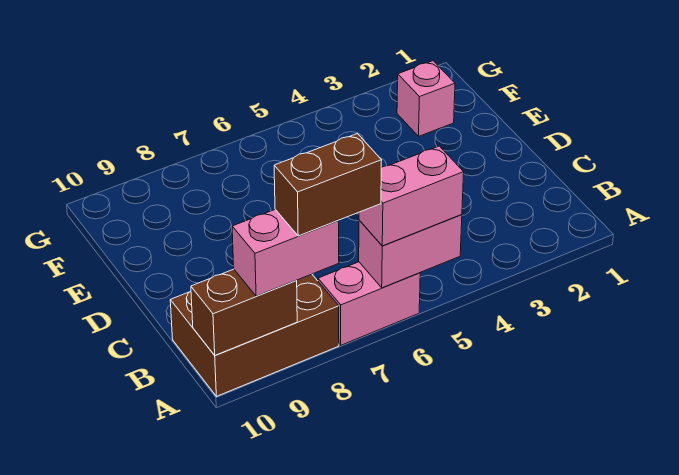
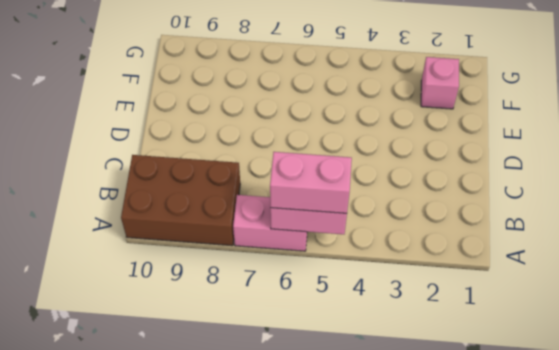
none -> brown 1x2 brick [191,269,297,355]
none -> pink 1x2 brick [232,210,339,296]

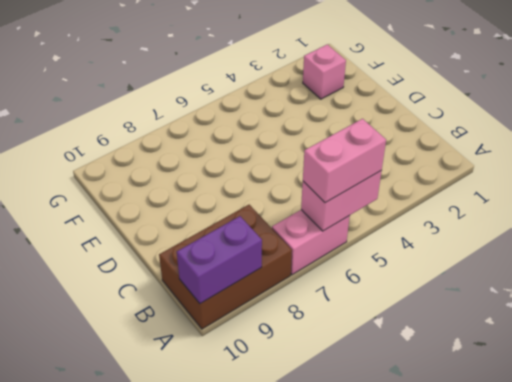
purple 1x2 brick [177,216,262,304] -> brown 1x2 brick [191,269,297,355]
none -> pink 1x2 brick [232,210,339,296]
none -> brown 1x2 brick [274,134,382,236]

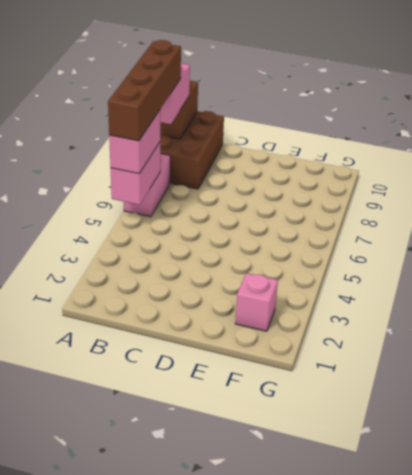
brown 1x4 brick [108,40,181,141] -> brown 1x2 brick [274,134,382,236]

